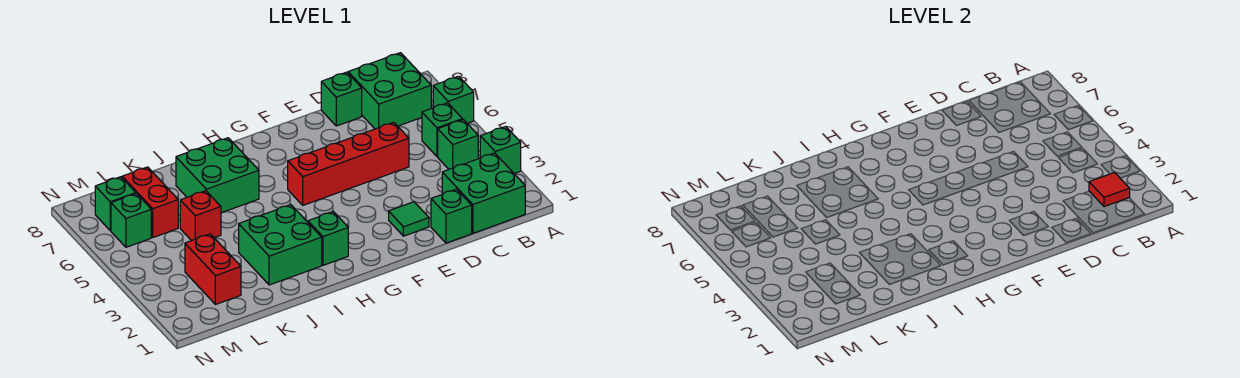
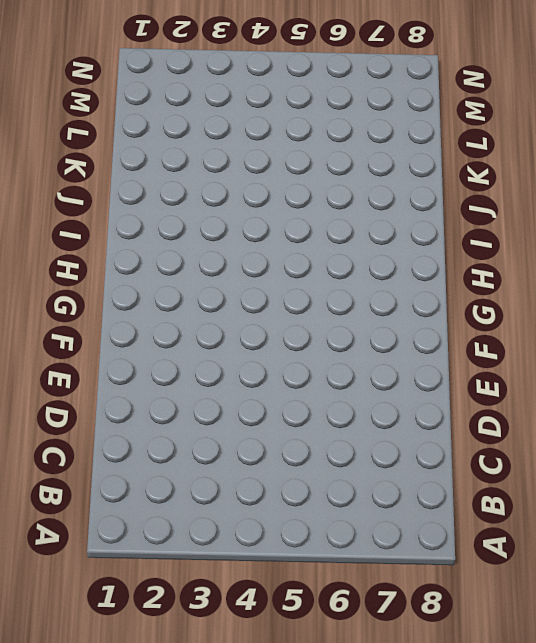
none -> green 1x1 brick [480,127,521,174]
none -> green 1x1 brick [433,76,474,123]
none -> green 2x2 brick [442,153,525,233]

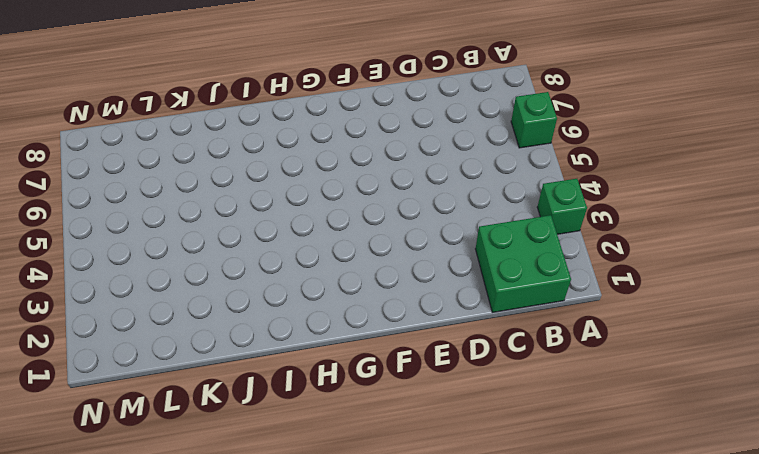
none -> green 1x1 brick [438,120,478,169]
none -> green 1x1 brick [422,103,463,157]
none -> green 2x2 brick [348,53,431,129]

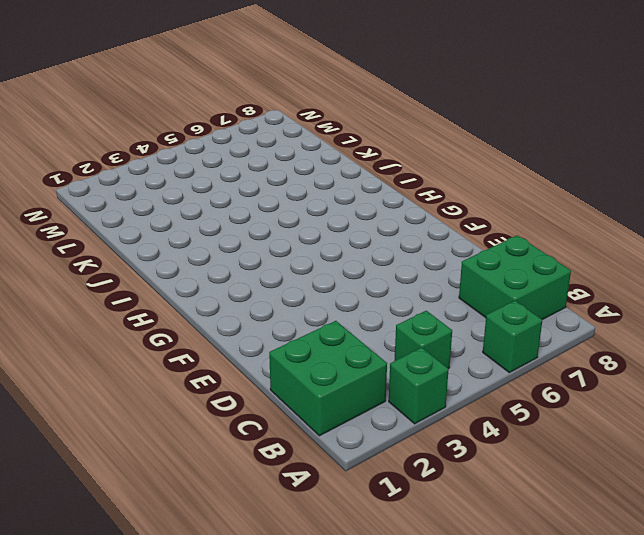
none -> green 1x1 brick [422,103,463,157]
none -> green 1x1 brick [431,189,472,243]
none -> red 1x4 brick [288,122,409,205]

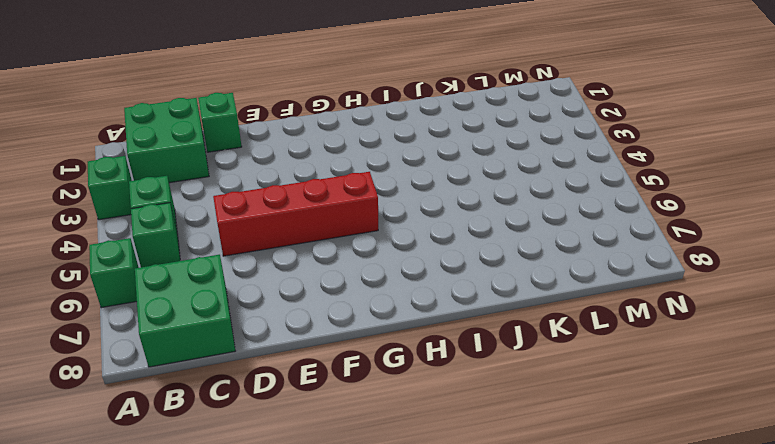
none -> green 1x1 brick [321,72,362,126]
none -> green 1x1 tile [389,202,429,236]
none -> green 1x1 brick [308,212,348,265]

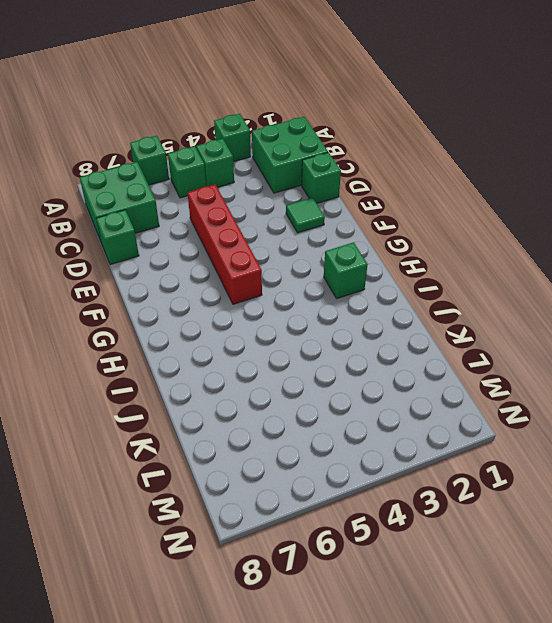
none -> green 2x2 brick [239,205,322,285]
none -> green 2x2 brick [176,138,259,213]
none -> red 1x1 brick [180,191,221,241]

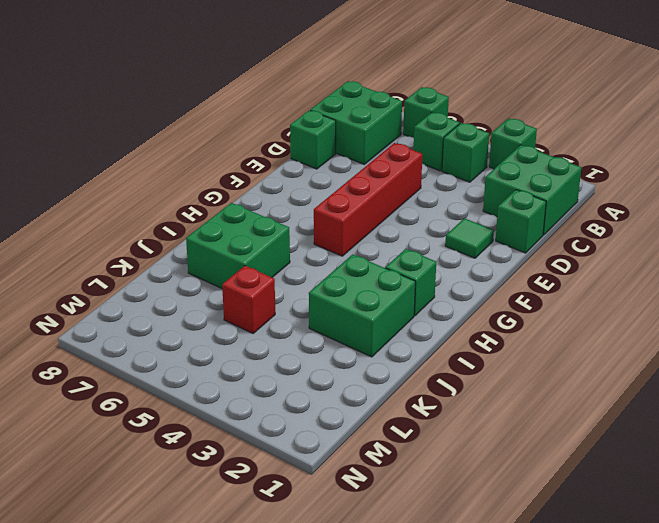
none -> red 1x2 brick [185,234,241,305]
none -> red 1x2 brick [122,167,178,237]
none -> green 1x1 brick [111,194,151,247]

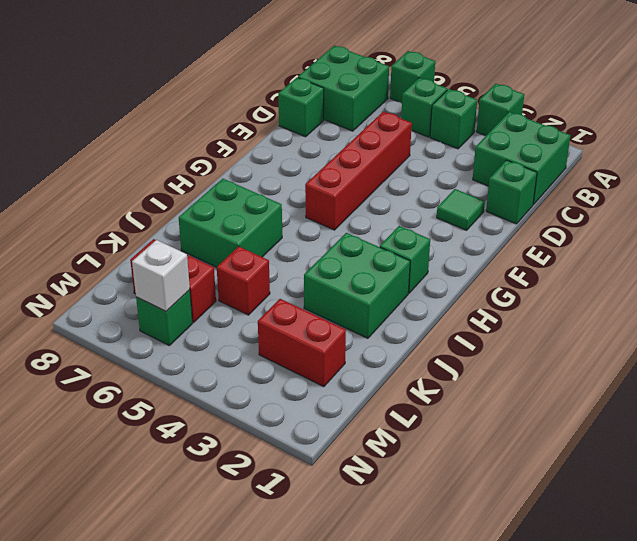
white 1x1 brick [132,240,190,311] -> none
none -> green 1x1 brick [95,177,136,231]
none -> red 1x1 tile [1089,173,1130,207]

